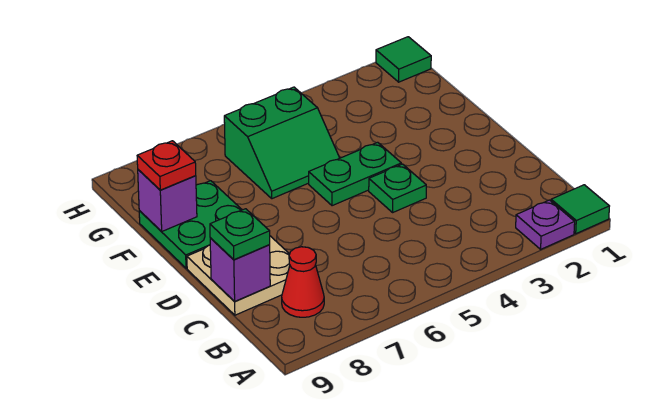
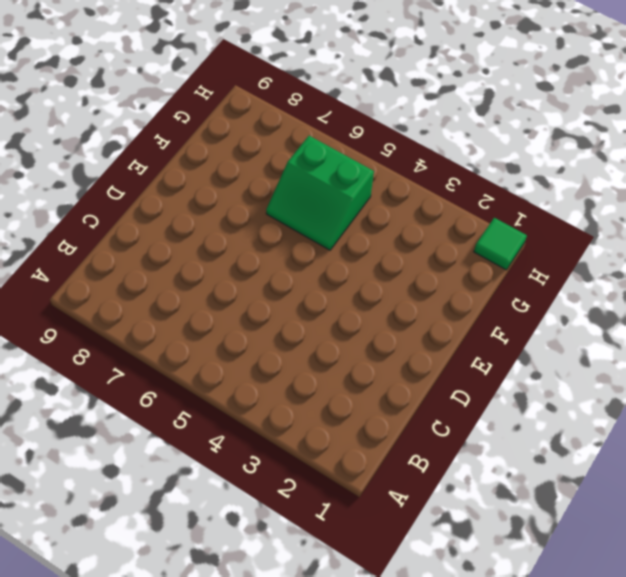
none -> green 1x1 tile [551,185,609,234]
none -> purple 1x1 plate [516,200,575,249]
none -> red 1x1 cone [282,247,324,317]

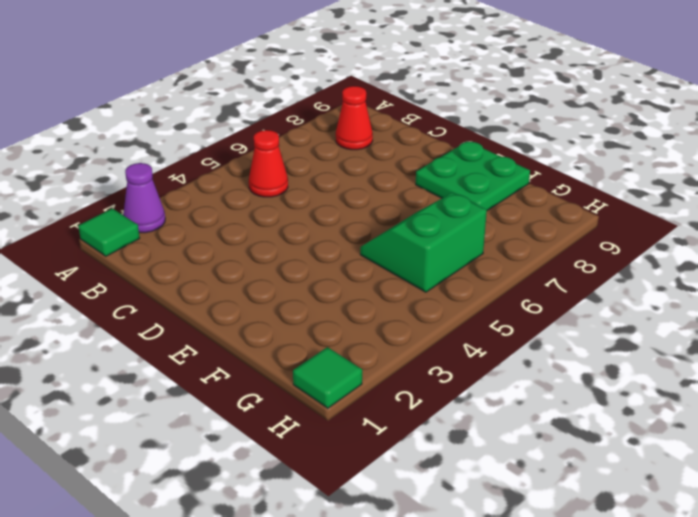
purple 1x1 cone [123,163,165,233] -> purple 1x1 plate [516,200,575,249]
red 1x1 cone [249,130,288,197] -> none
none -> tan 2x2 plate [187,236,290,315]
none -> green 1x1 plate [369,164,426,212]
none -> green 1x2 plate [309,142,401,206]

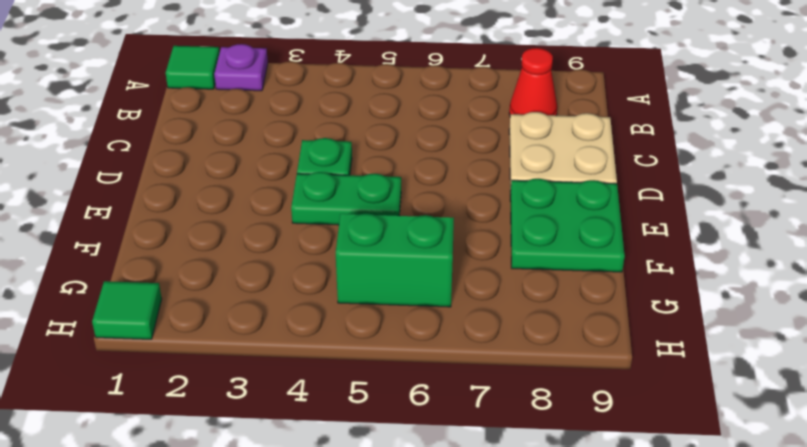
none -> purple 1x1 brick [210,238,270,302]
none -> purple 1x1 brick [138,170,197,232]
none -> green 1x1 plate [210,209,270,260]

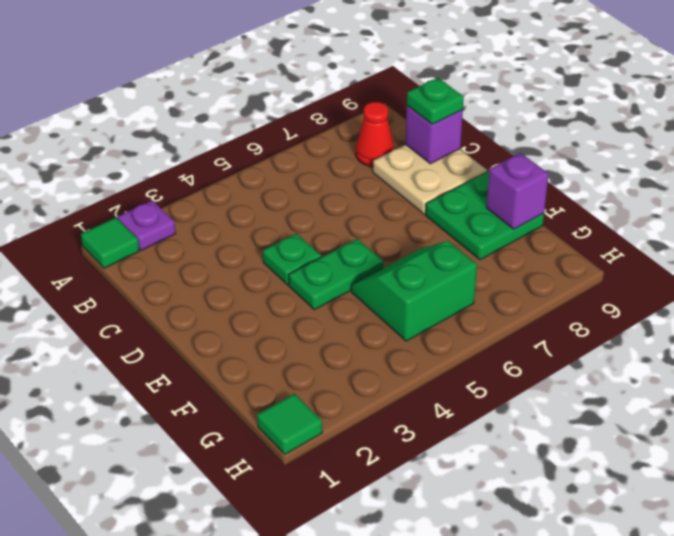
none -> red 1x1 plate [137,141,196,190]

